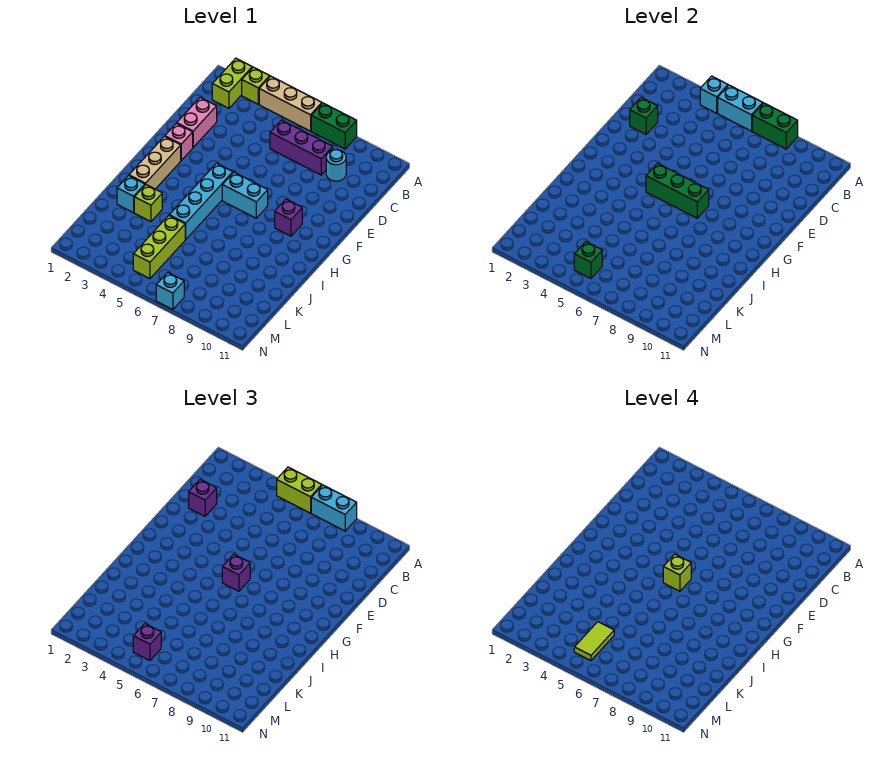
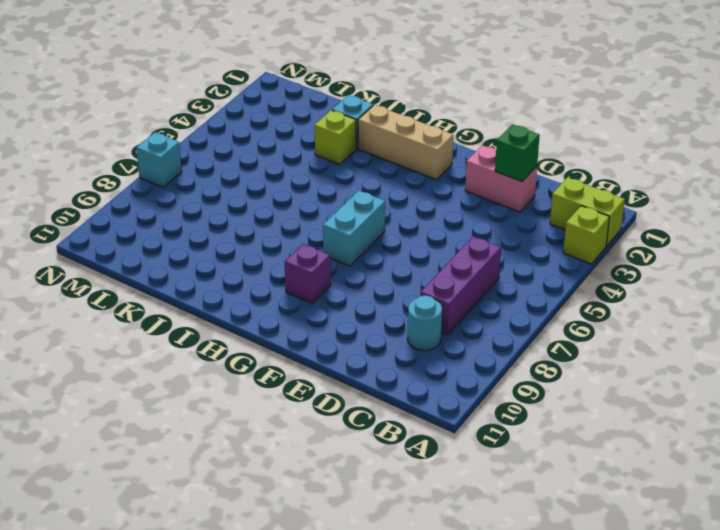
none -> tan 1x3 brick [259,76,322,131]
none -> green 1x2 brick [311,103,357,149]
none -> pink 1x1 brick [165,123,193,160]

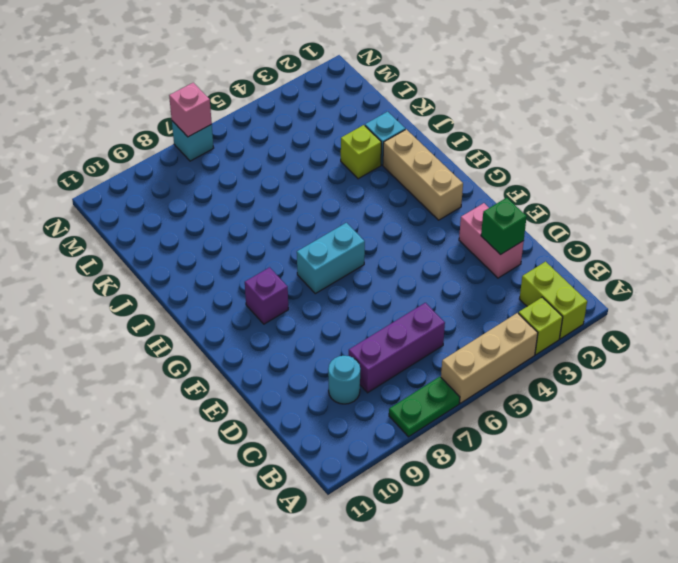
green 1x2 plate [389,377,460,437] -> green 1x2 brick [311,103,357,149]
pink 1x1 brick [169,83,212,137] -> pink 1x1 brick moved to [165,123,193,160]
none -> cyan 1x4 brick [169,163,233,239]
none -> lime 1x3 brick [133,216,186,279]
none -> cyan 1x1 brick [700,76,728,113]

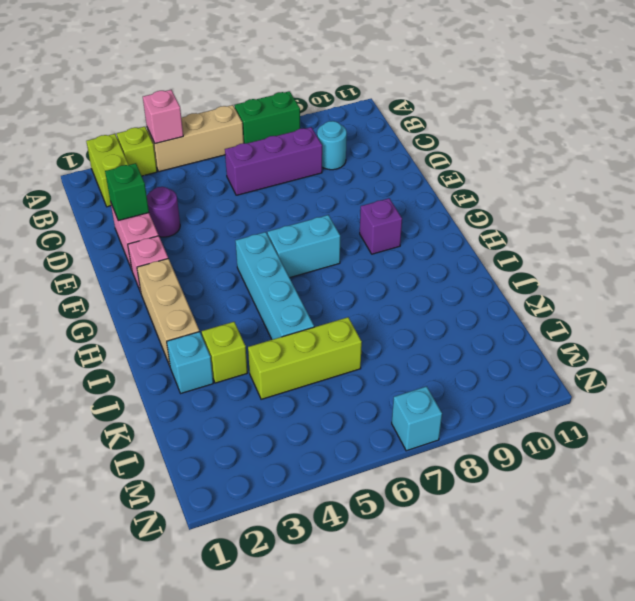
pink 1x1 brick [143,90,183,144] -> cyan 1x1 brick [700,76,728,113]
purple 1x1 round brick [147,187,180,237] -> none
lime 1x3 brick [248,317,362,399] -> lime 1x3 brick turned to [133,216,186,279]
none -> cyan 1x2 brick [718,85,763,131]
none -> green 1x2 brick [752,103,798,149]
none -> green 1x3 brick [646,163,709,218]

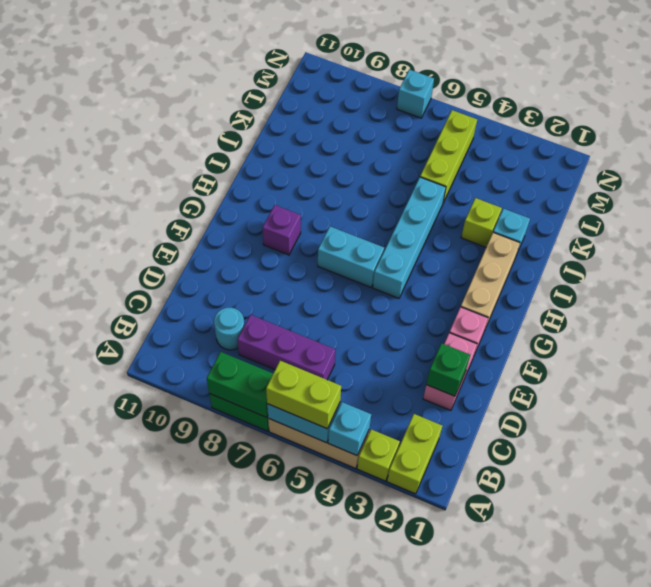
none -> green 1x3 brick [646,163,709,218]
none -> green 1x1 brick [574,242,602,279]
none -> cyan 1x2 brick [311,485,357,531]

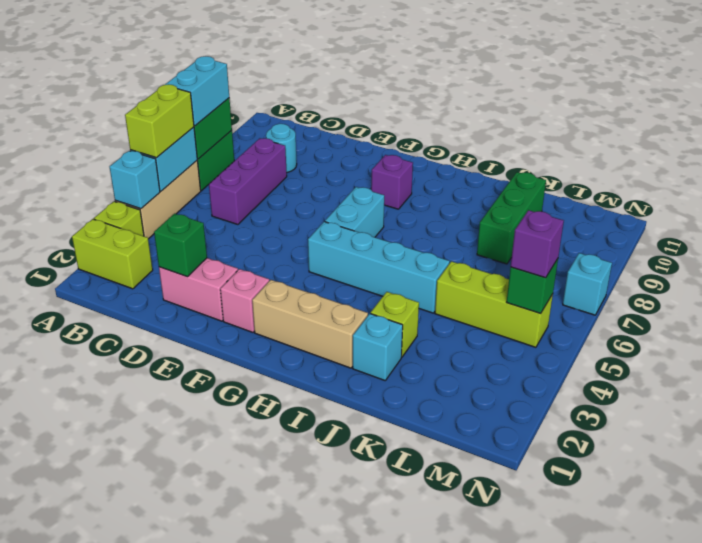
green 1x3 brick [477,172,546,264] -> green 1x3 brick moved to [646,163,709,218]
none -> purple 1x1 brick [189,479,217,516]
none -> purple 1x1 brick [222,554,250,591]
none -> lime 1x1 brick [663,554,691,591]

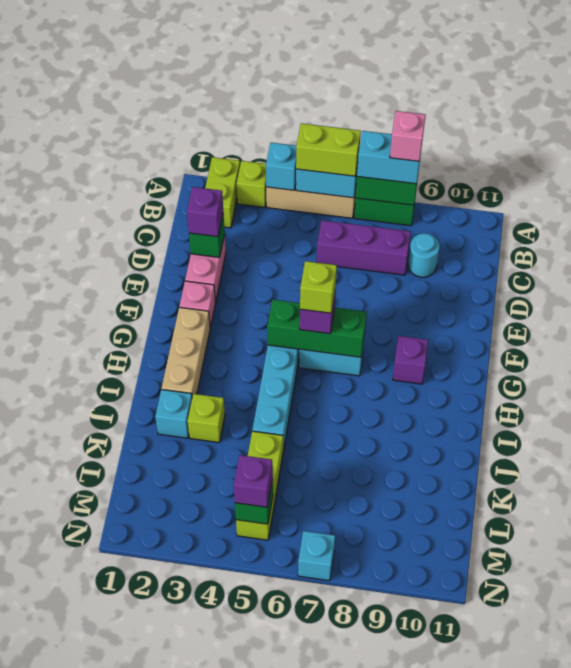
pink 1x1 brick [390,111,425,161] -> none
none -> lime 1x2 tile [574,622,614,661]

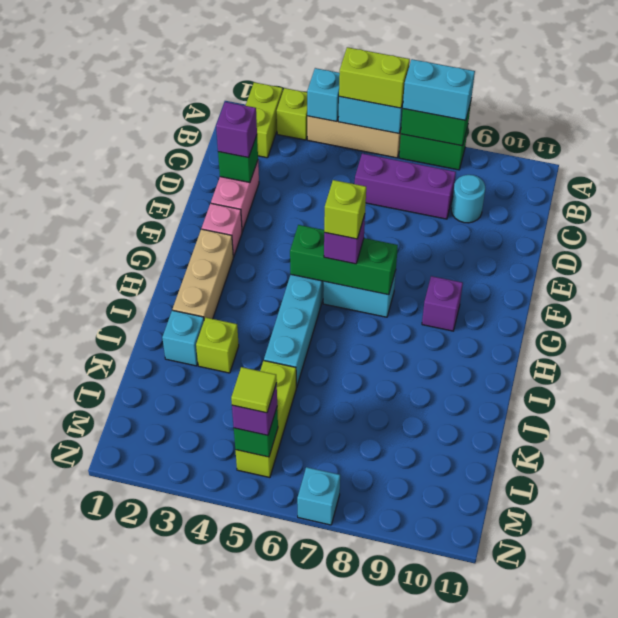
lime 1x1 tile [231,367,277,413] -> lime 1x2 tile [574,622,614,661]

